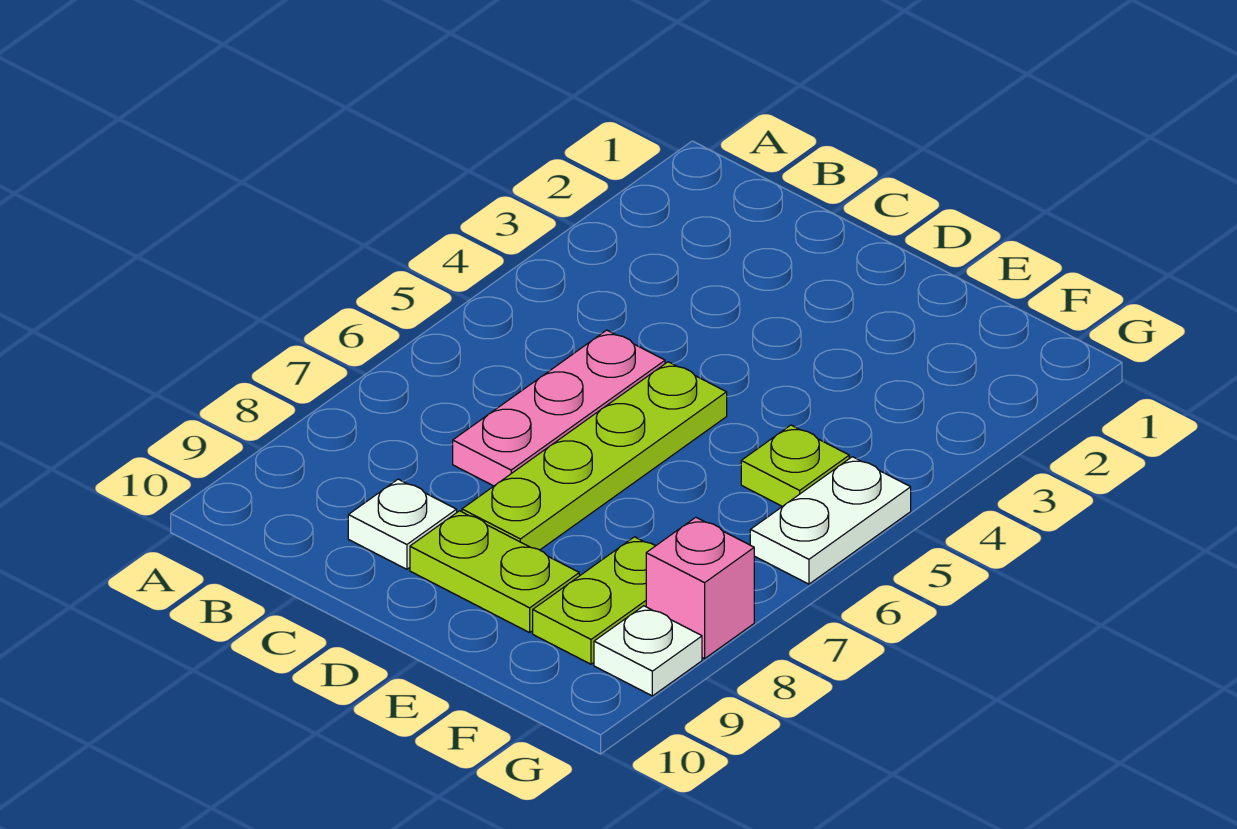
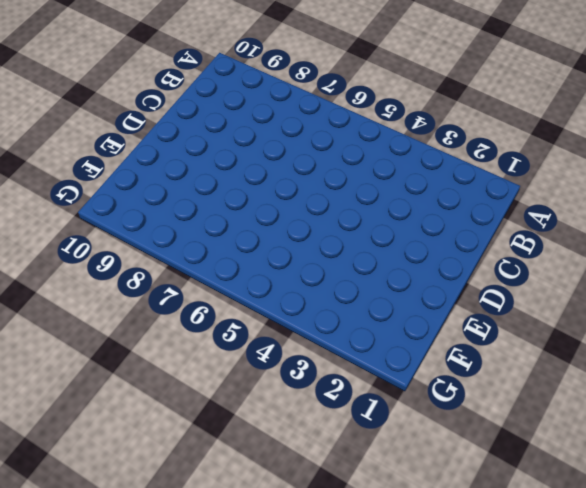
none -> pink 1x3 plate [453,330,665,486]
none -> white 1x1 plate [348,479,457,569]

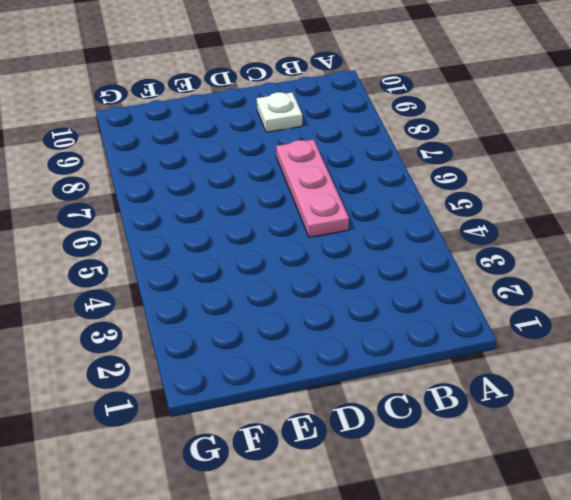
none -> lime 1x4 plate [462,362,727,550]
none -> lime 1x2 plate [410,511,579,633]

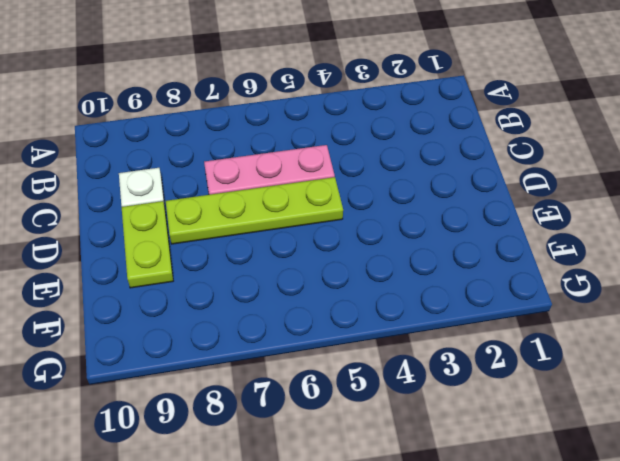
none -> lime 1x1 plate [741,425,849,506]
none -> lime 1x2 plate [533,537,655,664]

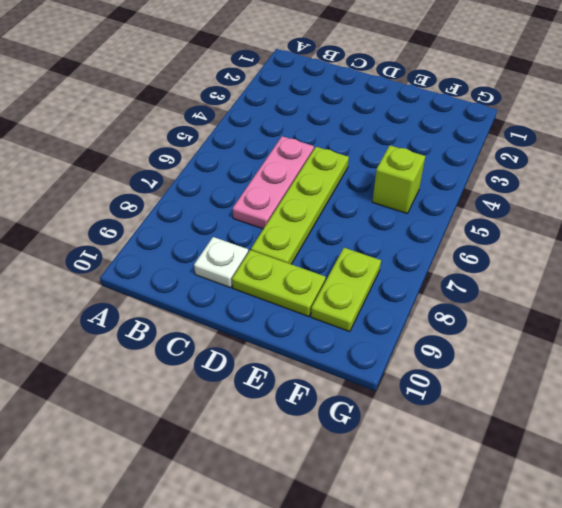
lime 1x1 brick [372,145,425,213] -> lime 1x1 plate [741,425,849,506]
none -> white 1x2 plate [750,457,911,584]
none -> pink 1x1 brick [646,517,754,659]

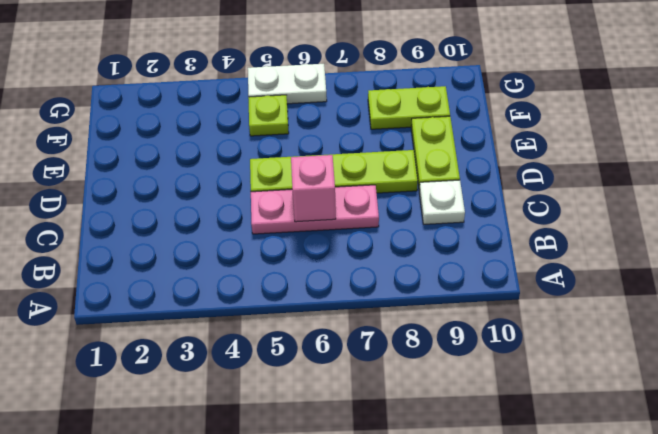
pink 1x1 brick [291,155,336,222] -> pink 1x1 brick moved to [646,517,754,659]
none -> white 1x1 plate [594,606,702,696]

